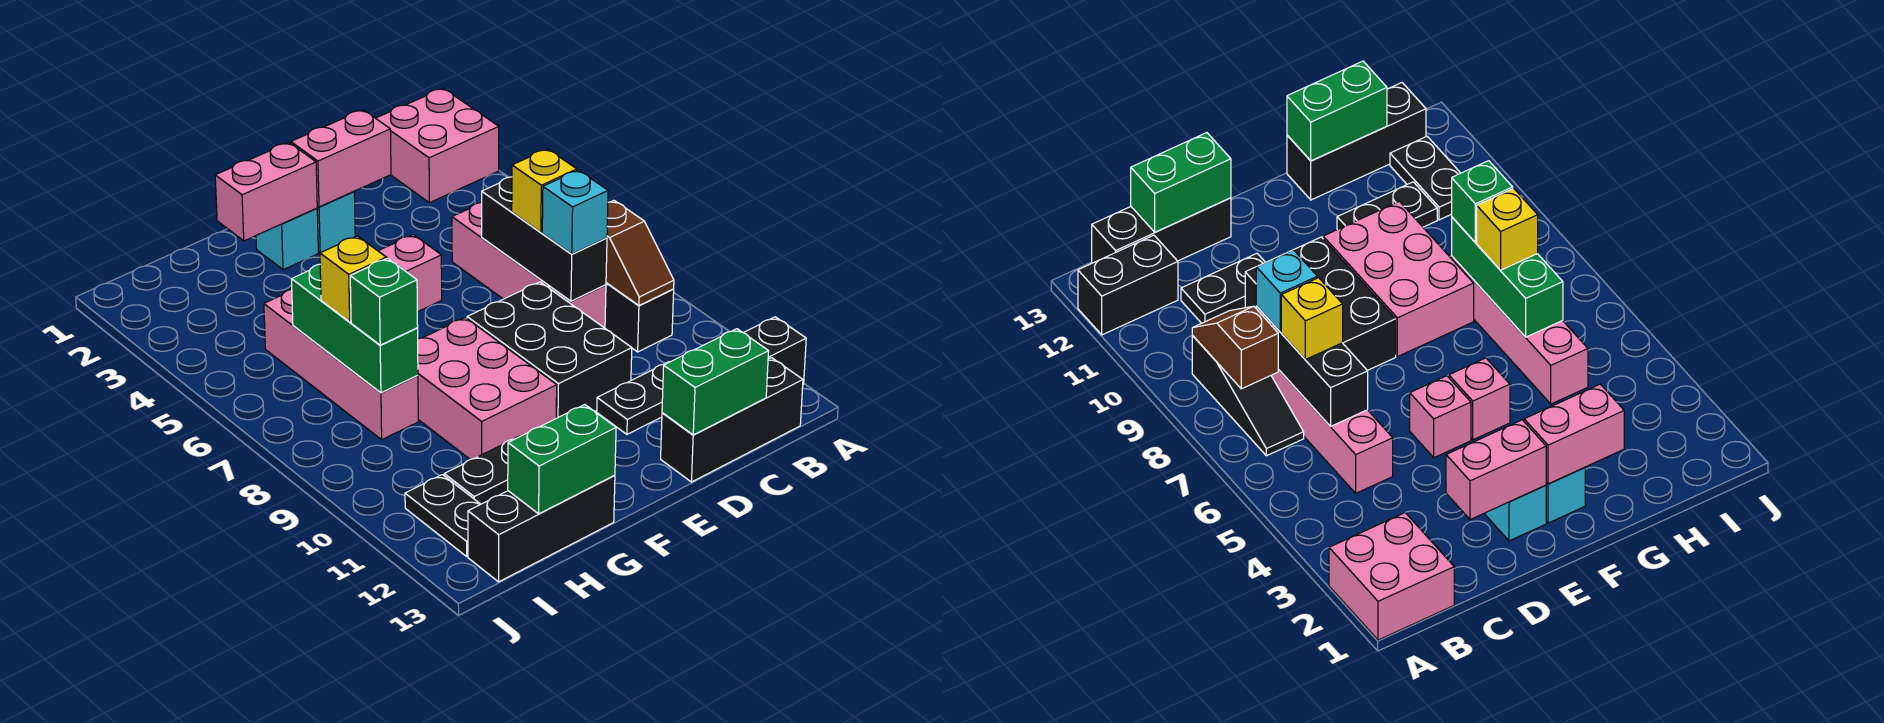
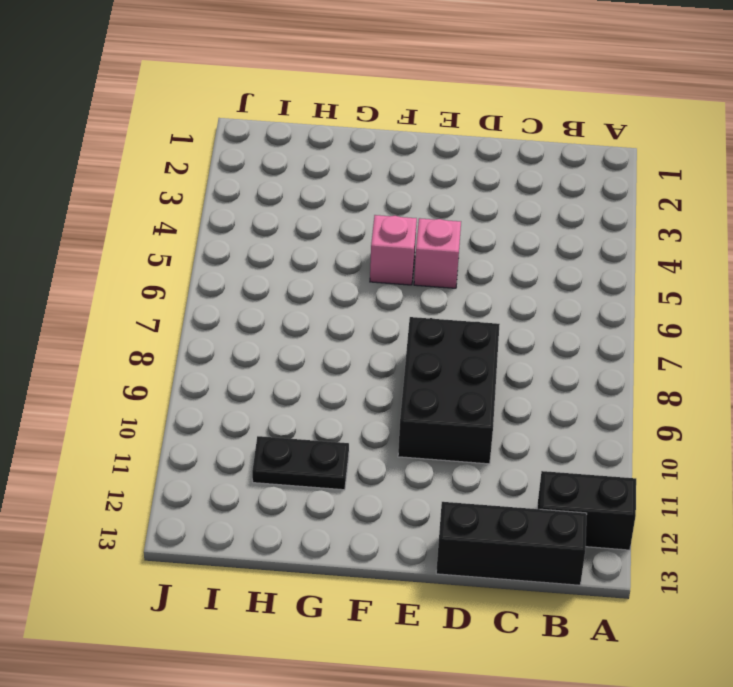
none -> pink 2x2 brick [376,88,499,203]
none -> black 1x3 slope [605,283,674,352]
none -> pink 1x4 brick [452,203,606,328]

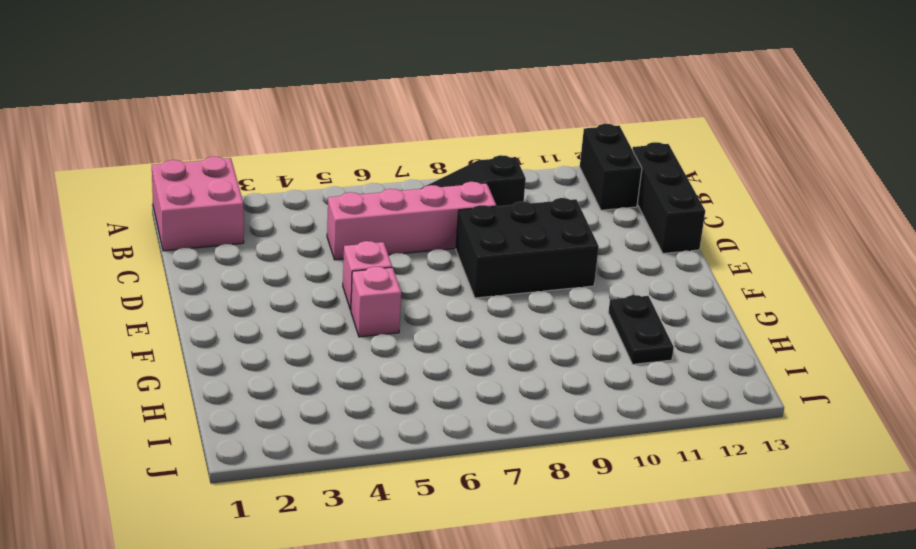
none -> black 1x2 plate [597,362,669,434]
none -> cyan 1x1 brick [317,192,355,253]
none -> cyan 1x1 brick [256,208,318,270]

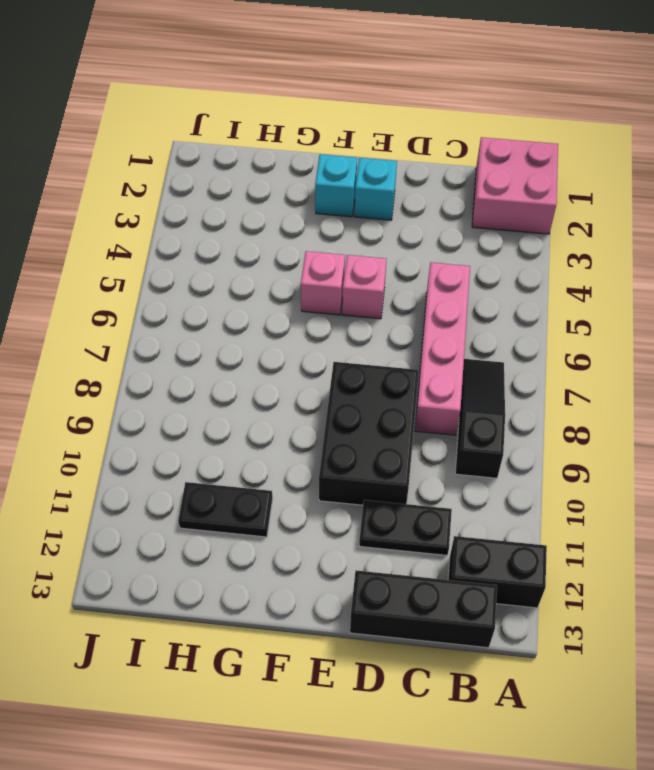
none -> pink 2x3 brick [418,317,557,459]
none -> black 1x3 brick [468,475,615,582]
none -> pink 1x4 brick [264,289,418,440]

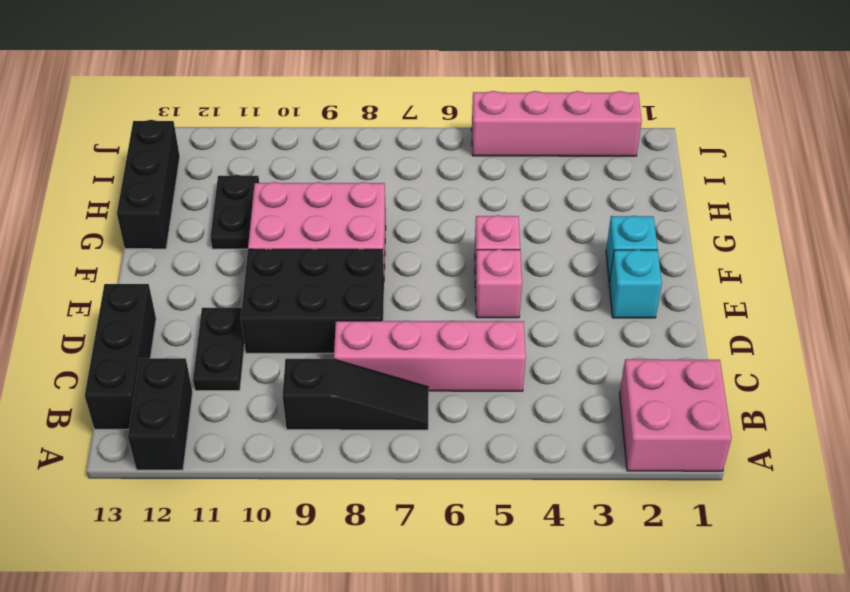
pink 1x4 brick [472,91,642,156] -> pink 1x4 brick moved to [264,289,418,440]
none -> black 1x2 plate [405,475,481,556]
none -> brown 1x2 slope [606,201,674,305]
none -> black 1x3 brick [482,177,607,301]

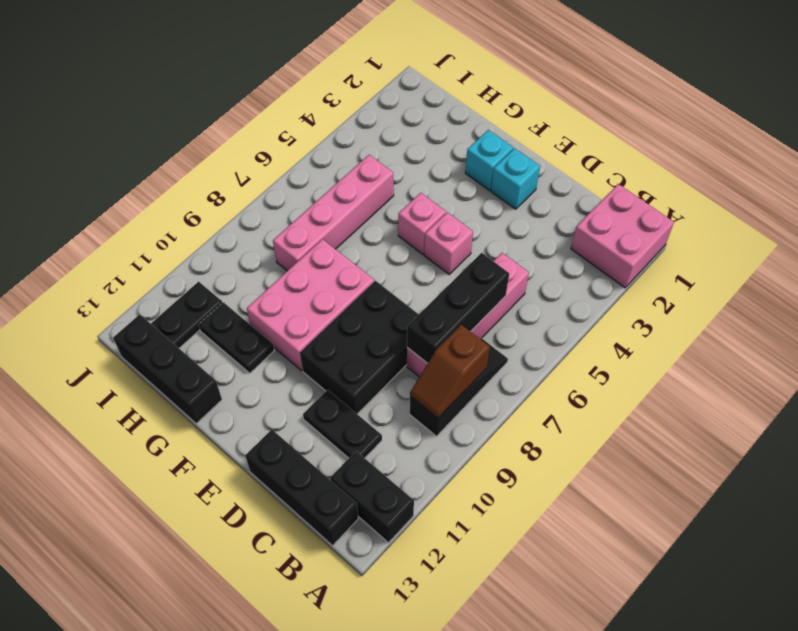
none -> green 1x2 brick [662,329,769,435]
none -> pink 1x2 brick [291,110,391,207]
none -> pink 1x2 brick [215,143,317,241]

